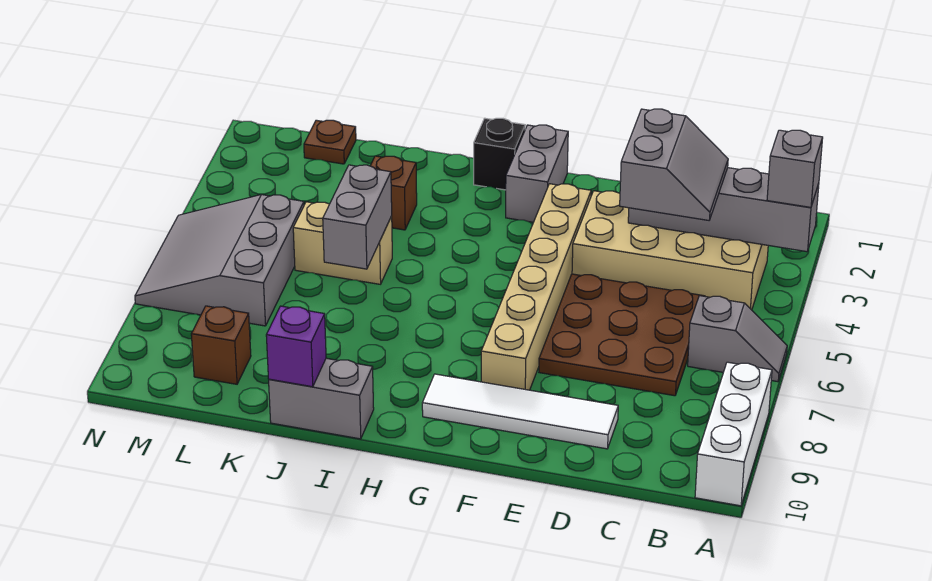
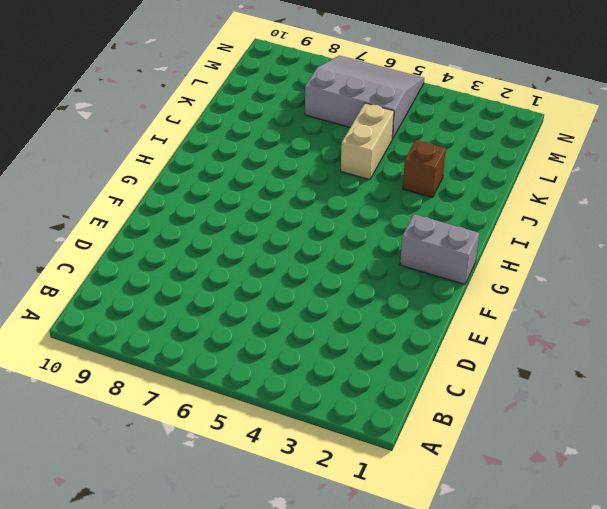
none -> grey 1x2 slope [688,296,787,382]
none -> white 1x3 brick [695,362,772,506]
none -> tan 2x4 brick [572,191,768,310]

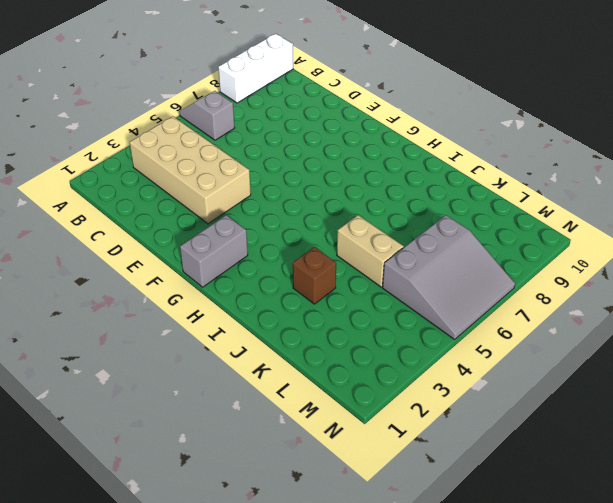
none -> brown 3x3 plate [539,274,703,396]
none -> white 1x4 tile [422,374,618,449]
none -> tan 1x6 brick [481,184,591,390]

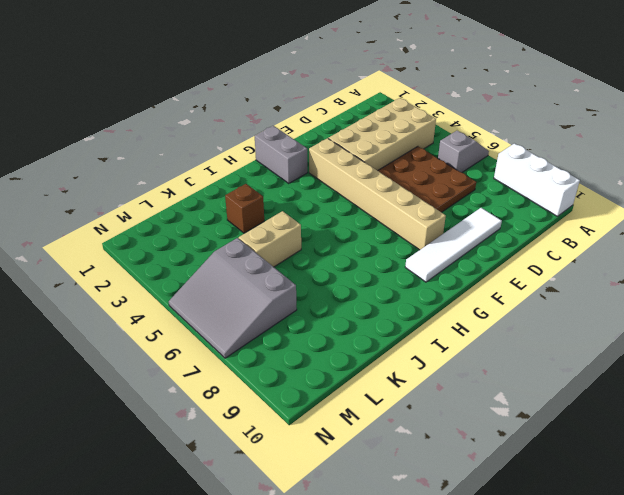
none -> black 1x1 brick [474,118,525,190]
none -> grey 1x2 brick [269,358,374,439]
none -> brown 1x1 plate [304,120,356,164]

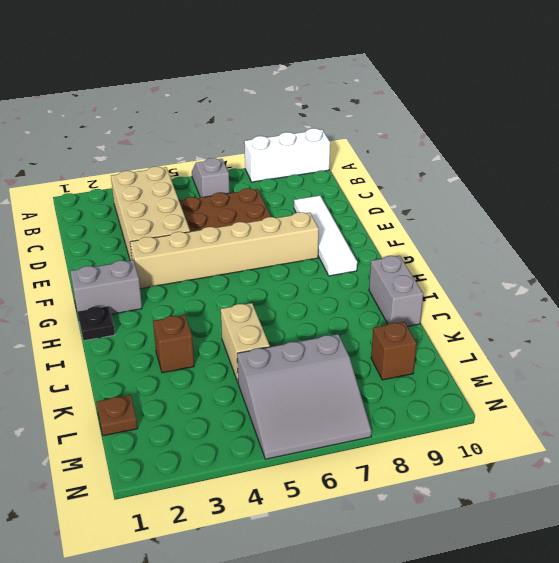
black 1x1 plate [78,306,115,341] -> black 1x1 brick [474,118,525,190]
none -> grey 1x4 brick [628,168,819,252]
none -> grey 1x2 brick [323,165,392,269]
none -> purple 1x1 brick [266,306,326,387]

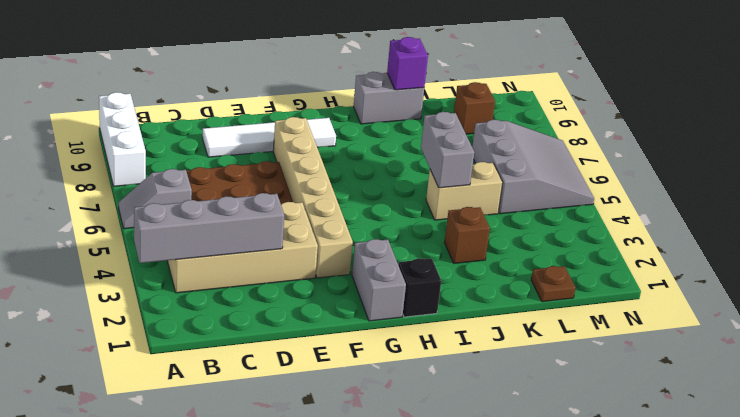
none -> grey 1x1 brick [767,130,823,207]
none -> grey 2x2 slope [620,109,728,220]

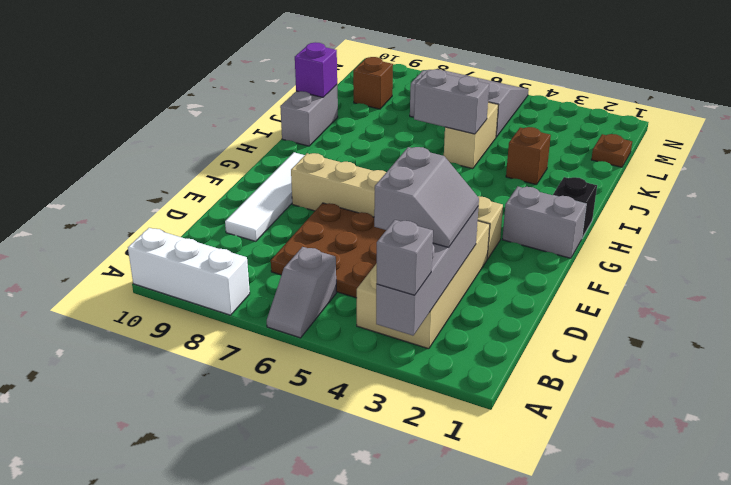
grey 2x2 slope [374,147,479,247] -> grey 2x2 slope turned to [620,109,728,220]

